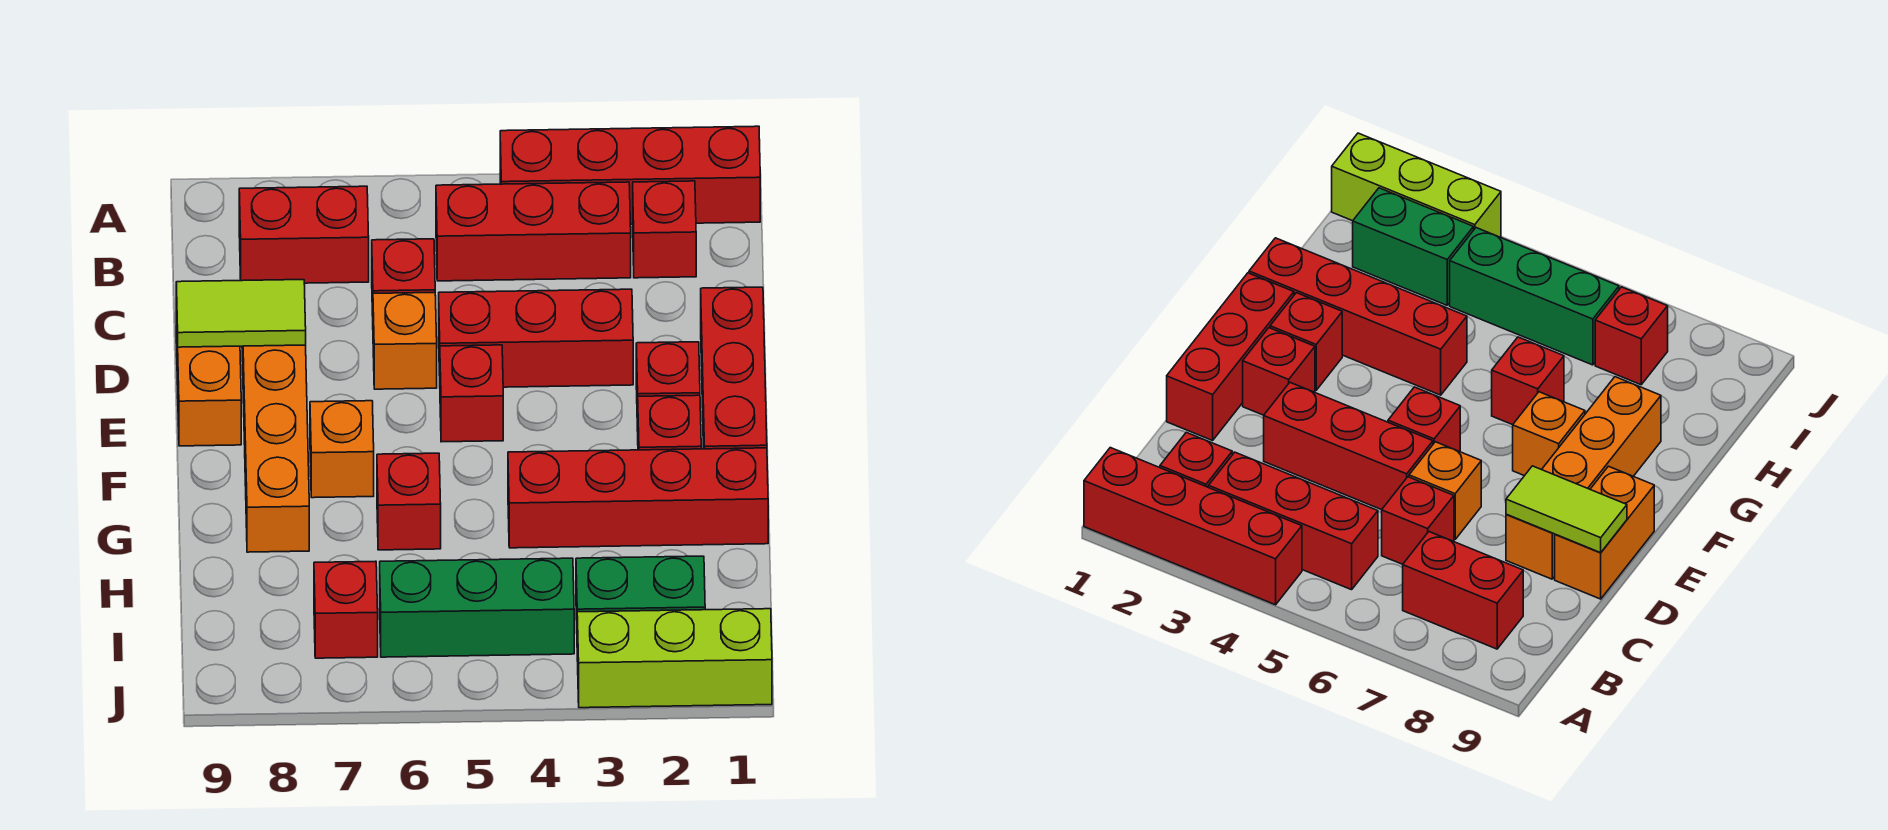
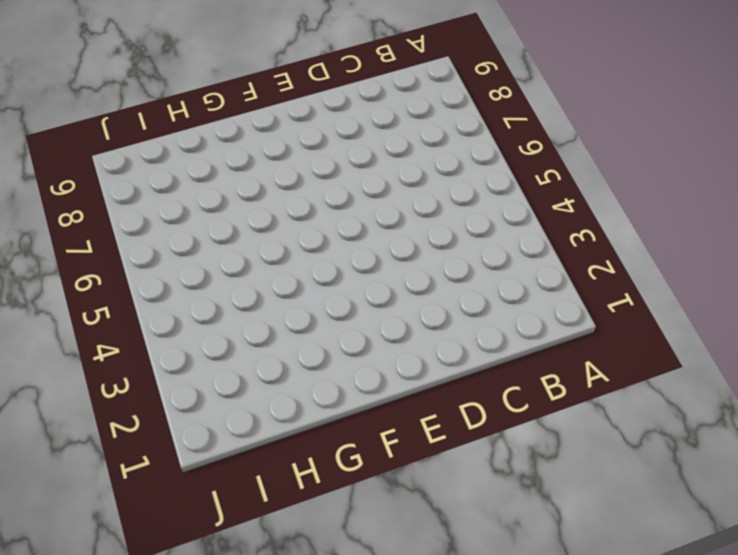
none -> red 1x4 brick [500,126,760,224]
none -> red 1x1 brick [633,181,696,278]
none -> red 1x3 brick [436,182,631,281]

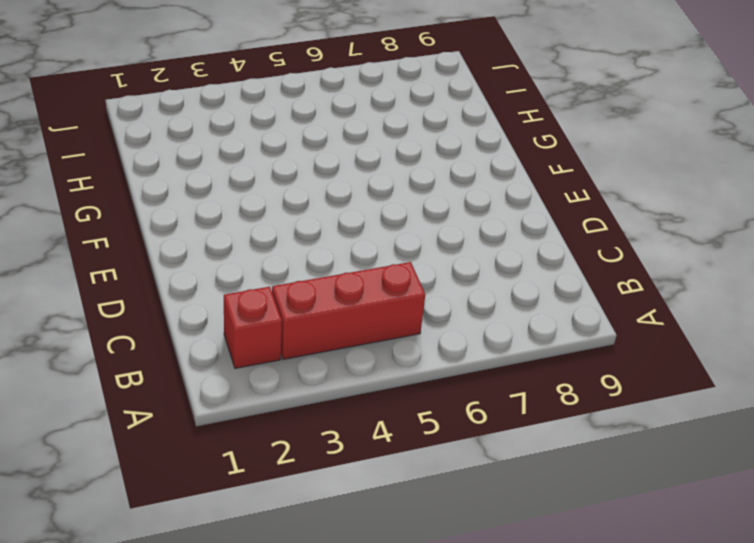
none -> red 1x4 brick [500,126,760,224]
none -> red 1x2 brick [239,186,369,283]
none -> red 1x1 brick [372,239,435,316]

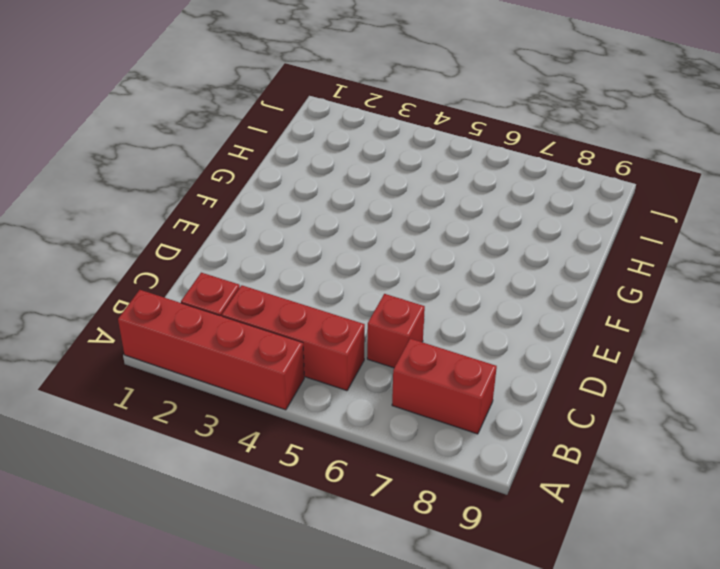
none -> red 1x3 brick [701,287,767,449]
none -> red 1x3 brick [439,289,633,387]
none -> orange 1x1 brick [373,292,437,389]

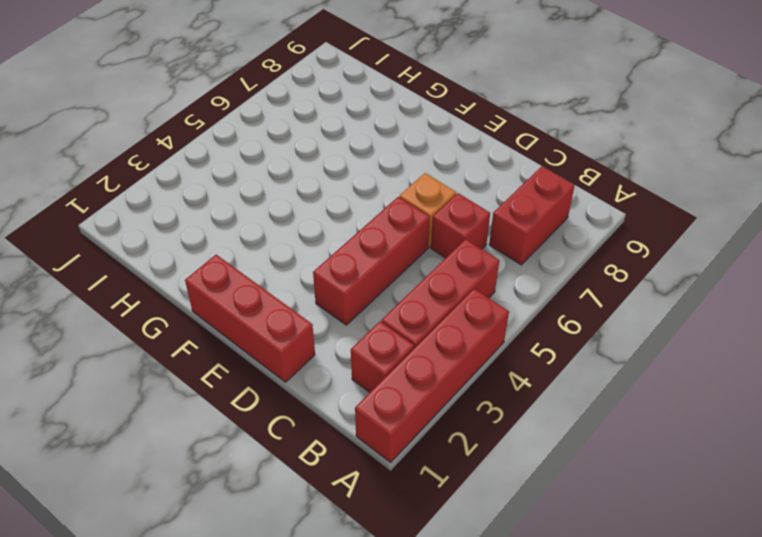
none -> orange 1x4 brick [242,345,309,552]
none -> orange 1x2 brick [176,299,241,446]
none -> red 1x1 brick [636,342,700,431]

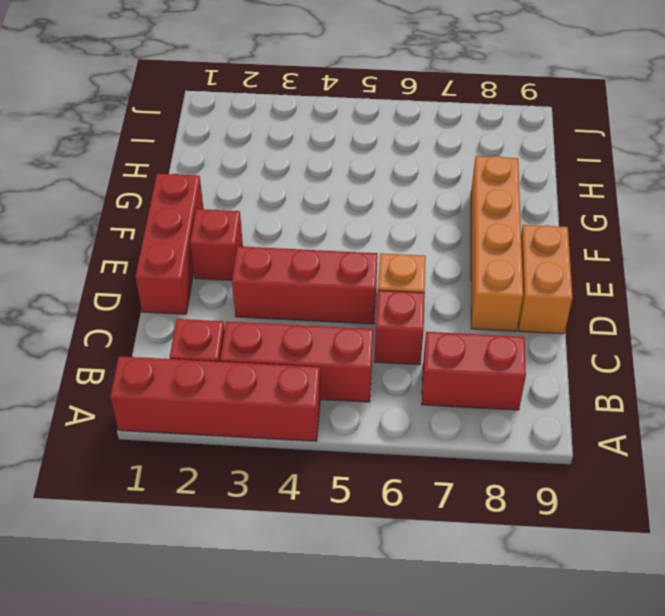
none -> red 1x1 brick [440,345,503,442]
none -> red 1x1 brick [638,395,701,450]
none -> orange 1x1 brick [310,401,374,498]

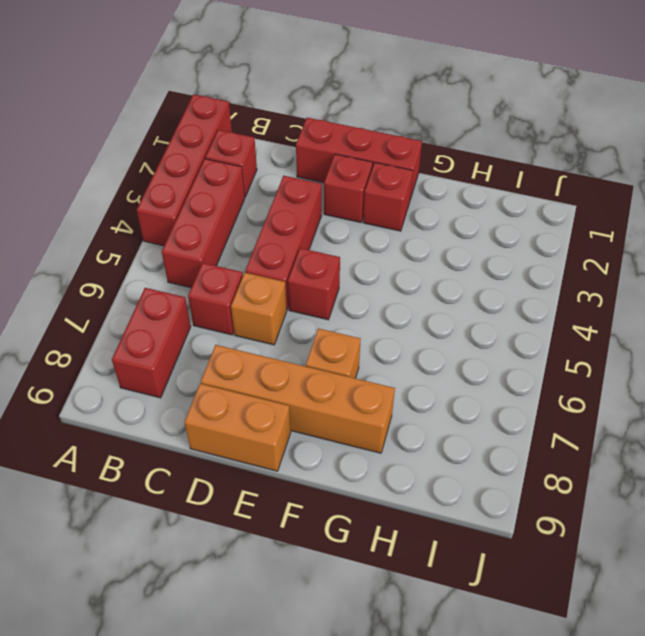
none -> red 1x4 brick [508,448,768,548]
none -> red 1x1 brick [377,453,441,550]
none -> green 1x2 brick [576,556,705,620]

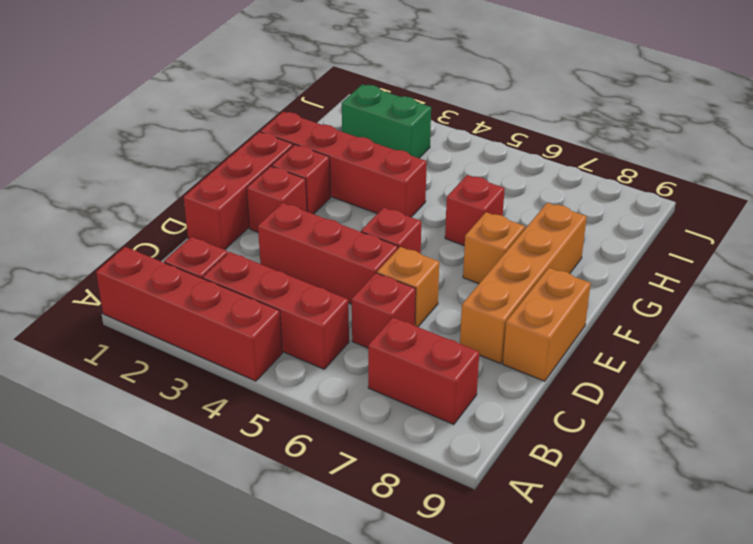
none -> green 1x3 brick [380,558,574,657]
none -> red 1x1 brick [314,561,378,658]
none -> lime 1x3 brick [577,609,772,708]

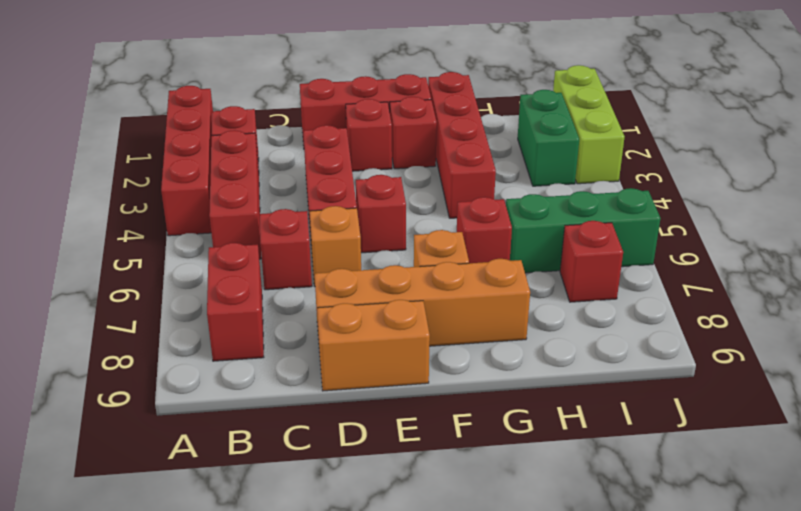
green 1x3 brick [506,188,661,273] -> green 1x3 brick turned to [380,558,574,657]
none -> lime 1x2 tile [176,280,306,347]

